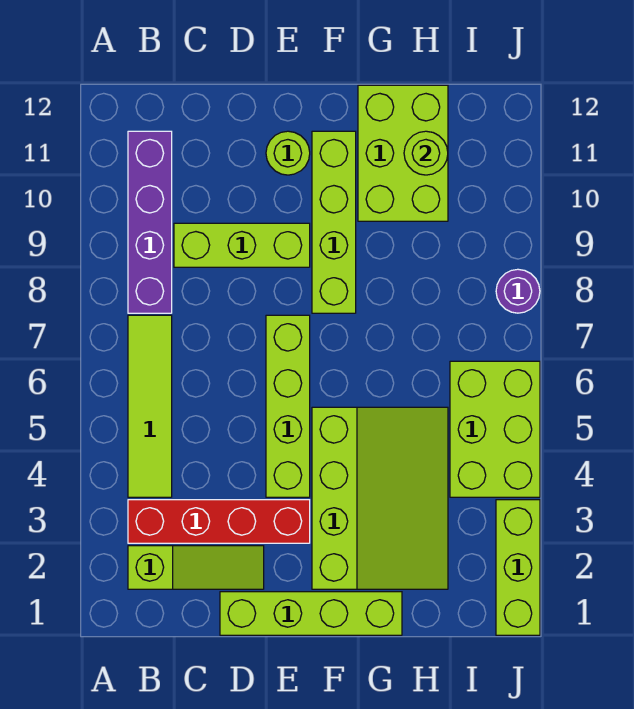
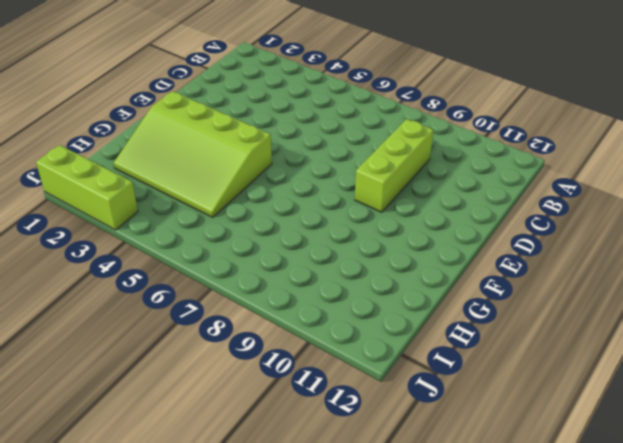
none -> lime 1x3 slope [128,546,264,589]
none -> red 1x4 brick [128,500,310,543]
none -> lime 1x4 tile [128,315,172,497]

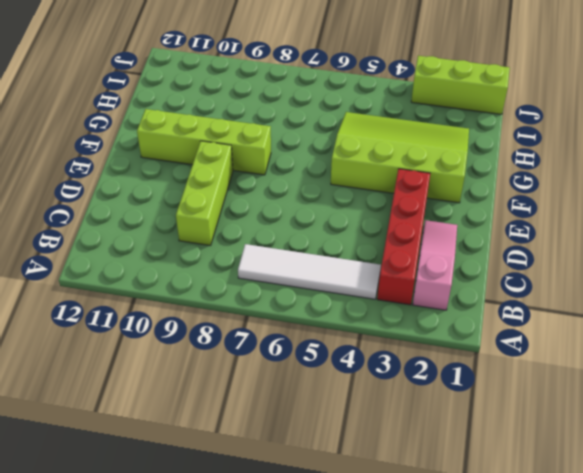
pink 1x3 slope [413,220,457,310] -> lime 1x3 slope [128,546,264,589]
white 1x4 tile [238,244,381,299] -> lime 1x4 tile [128,315,172,497]
none -> purple 1x4 brick [128,131,172,313]
none -> lime 1x4 brick [220,592,402,635]
none -> lime 1x4 brick [266,315,310,497]

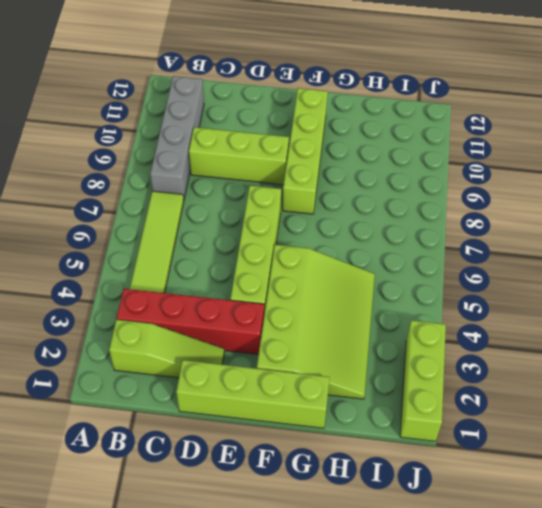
grey 1x4 brick [150,76,204,199] -> purple 1x4 brick [128,131,172,313]
none -> lime 1x1 round brick [266,131,310,175]
none -> lime 2x3 brick [358,85,448,221]
none -> lime 2x3 brick [450,361,540,497]

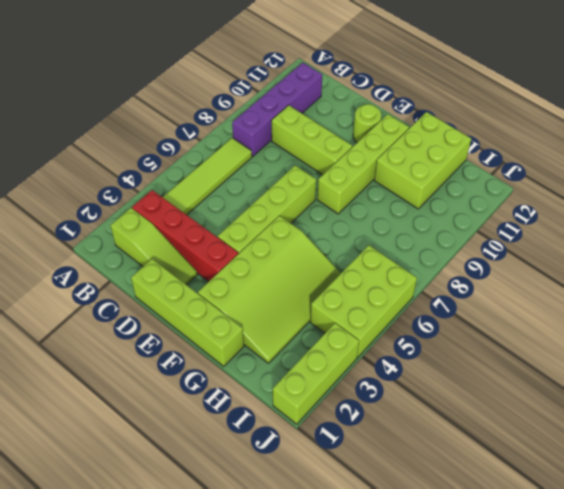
none -> purple 1x1 round brick [496,269,540,313]
none -> lime 1x1 round brick [404,131,448,175]

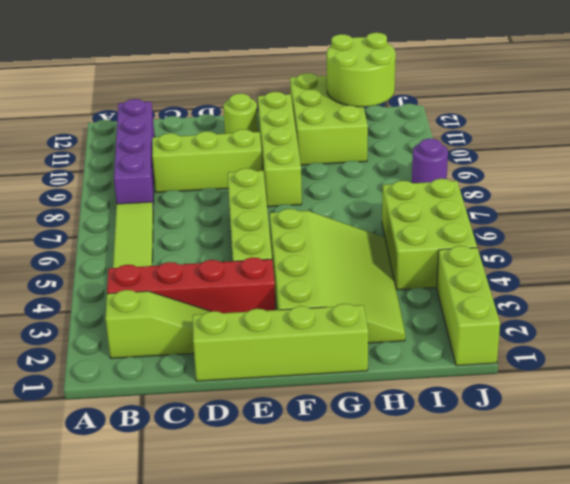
lime 2x2 round brick [327,33,396,107] -> lime 1x1 round brick [404,131,448,175]

